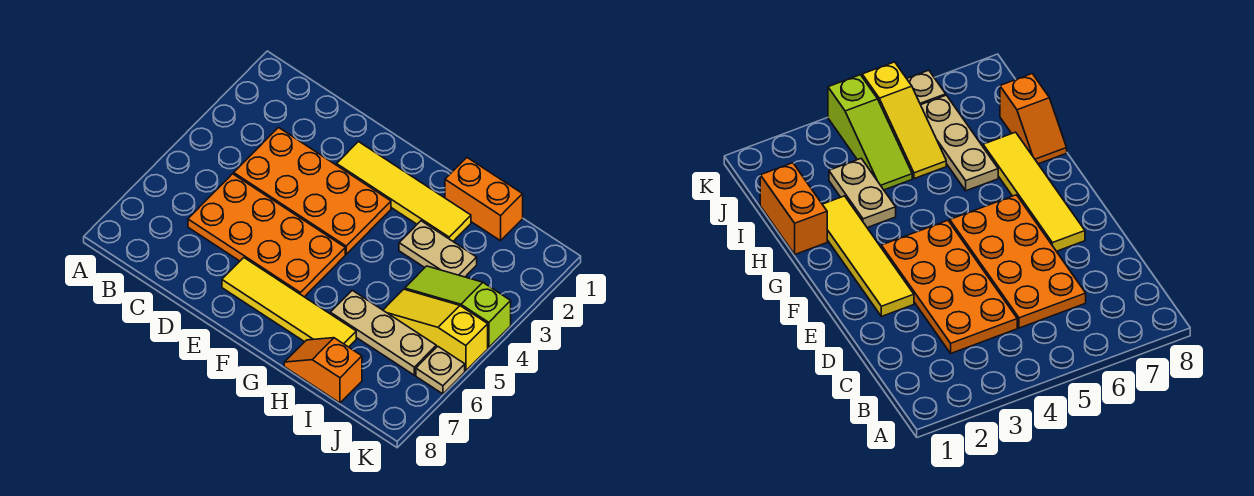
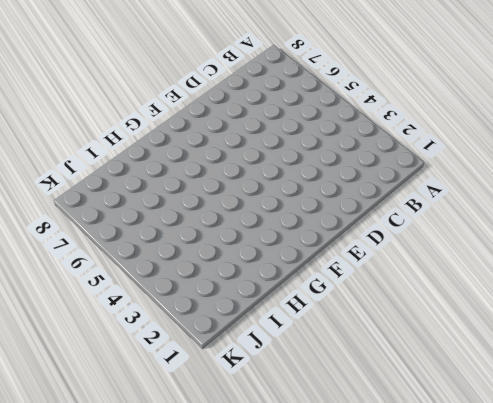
none -> orange 2x4 plate [234,128,391,254]
none -> orange 2x4 plate [188,174,345,297]

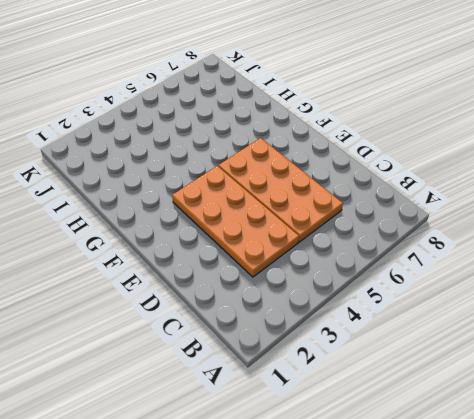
none -> yellow 1x4 tile [337,142,471,241]
none -> yellow 1x4 tile [222,258,356,347]

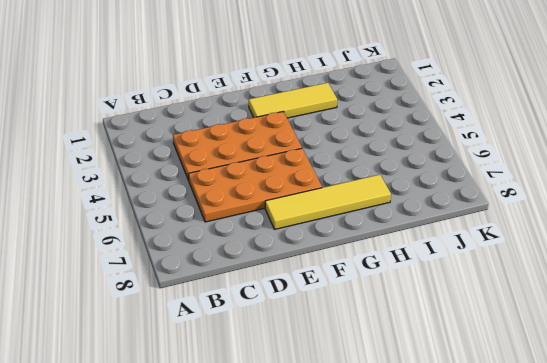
yellow 1x3 tile [249,83,337,118] -> yellow 1x4 tile [337,142,471,241]
none -> orange 1x2 brick [445,158,523,241]
none -> tan 1x2 plate [399,221,477,277]

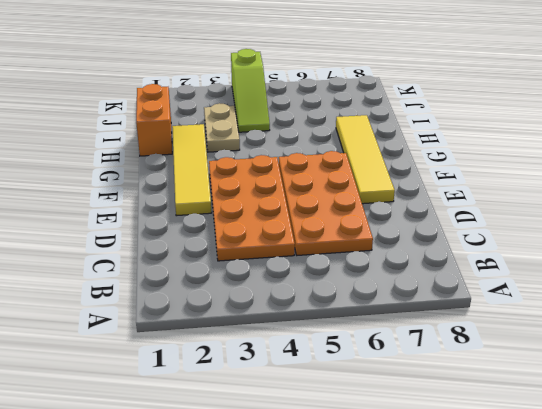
none -> tan 1x3 plate [330,290,436,375]
none -> orange 1x2 slope [284,338,362,403]

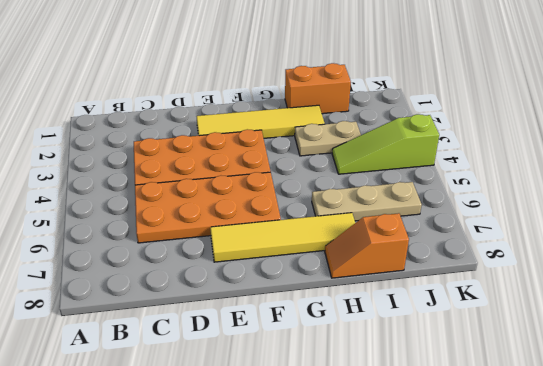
none -> yellow 1x3 slope [383,289,488,371]
none -> tan 1x1 plate [416,346,465,394]

